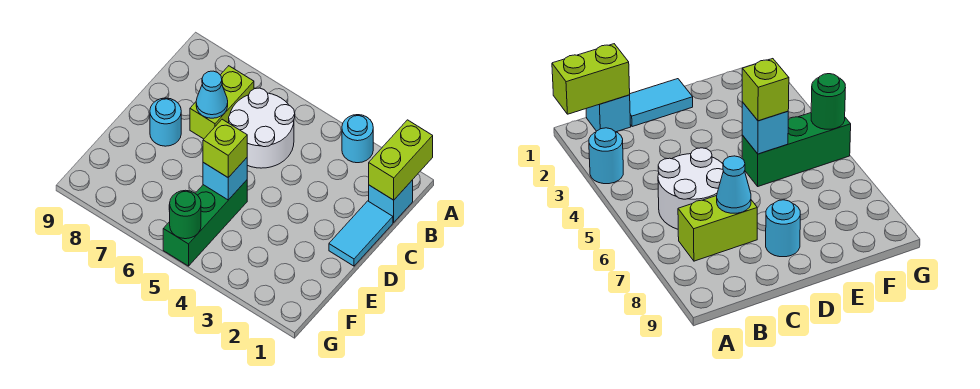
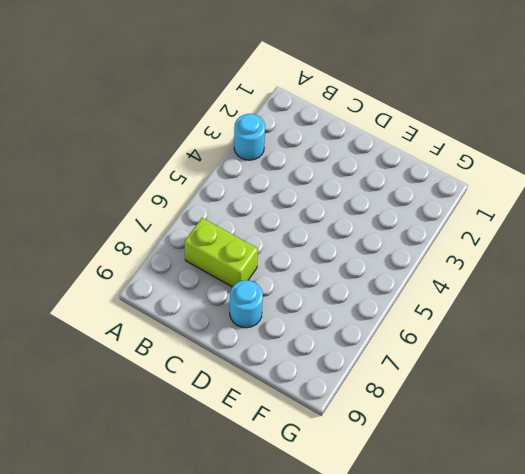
none -> cyan 1x1 brick [369,180,413,222]
none -> white 2x2 round brick [229,88,295,168]
none -> cyan 1x2 tile [329,201,393,266]

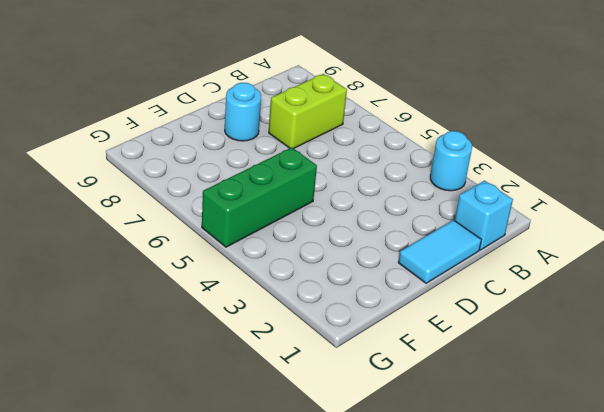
none -> white 2x2 round brick [229,88,295,168]
none -> lime 1x2 brick [369,120,433,200]
none -> cyan 1x1 cone [196,71,228,118]

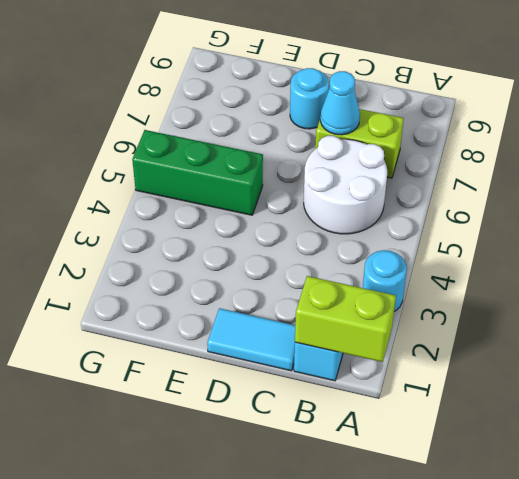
none -> cyan 1x1 brick [203,158,247,200]
none -> green 1x1 round brick [170,190,201,239]
none -> lime 1x1 brick [203,119,247,178]

